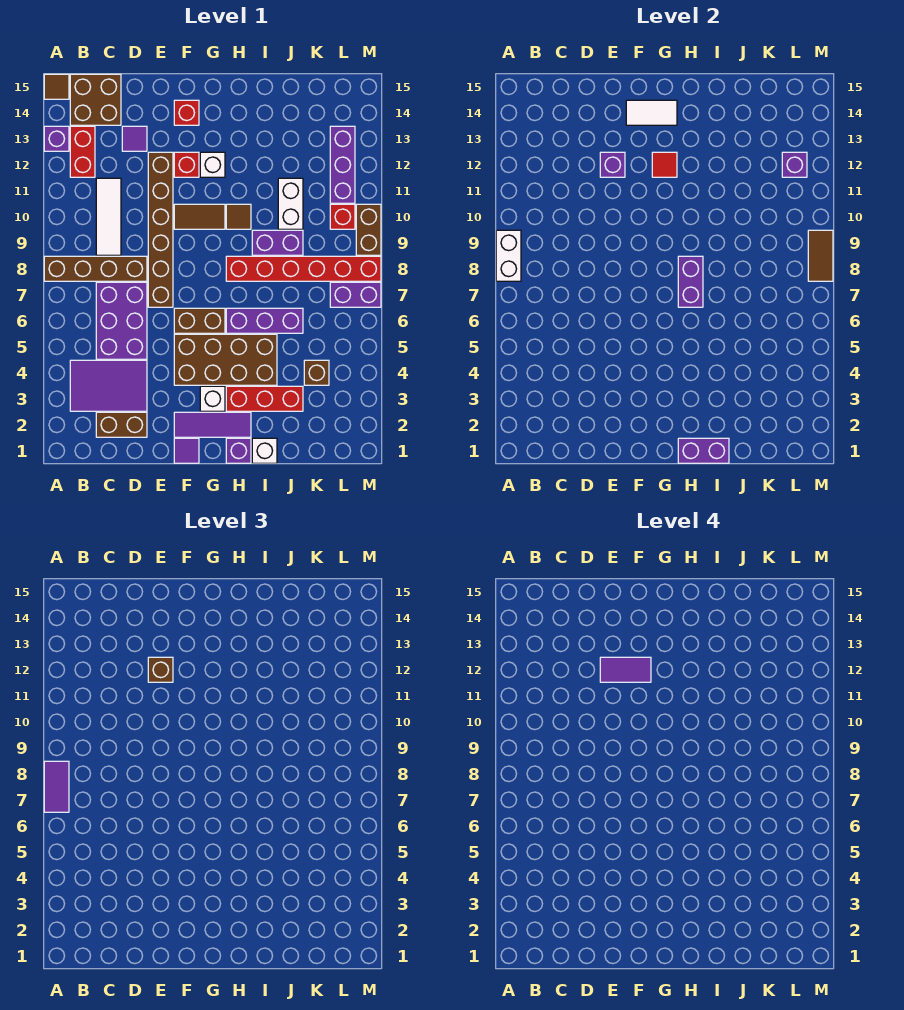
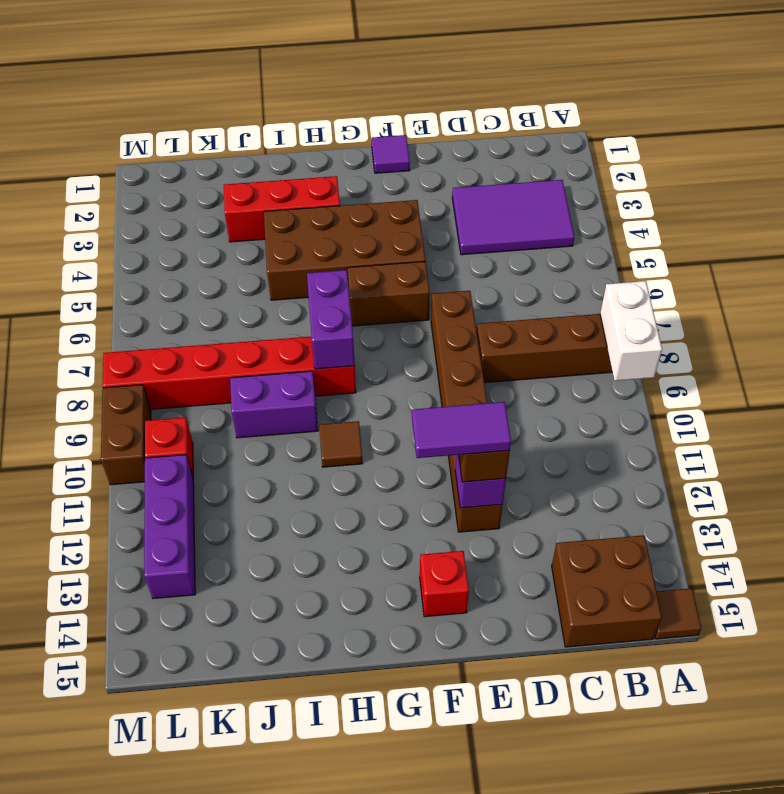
none -> purple 1x1 brick [44,126,69,151]
none -> red 1x2 brick [70,126,95,177]
none -> brown 1x2 brick [96,412,147,437]
none -> purple 2x3 brick [96,282,147,359]

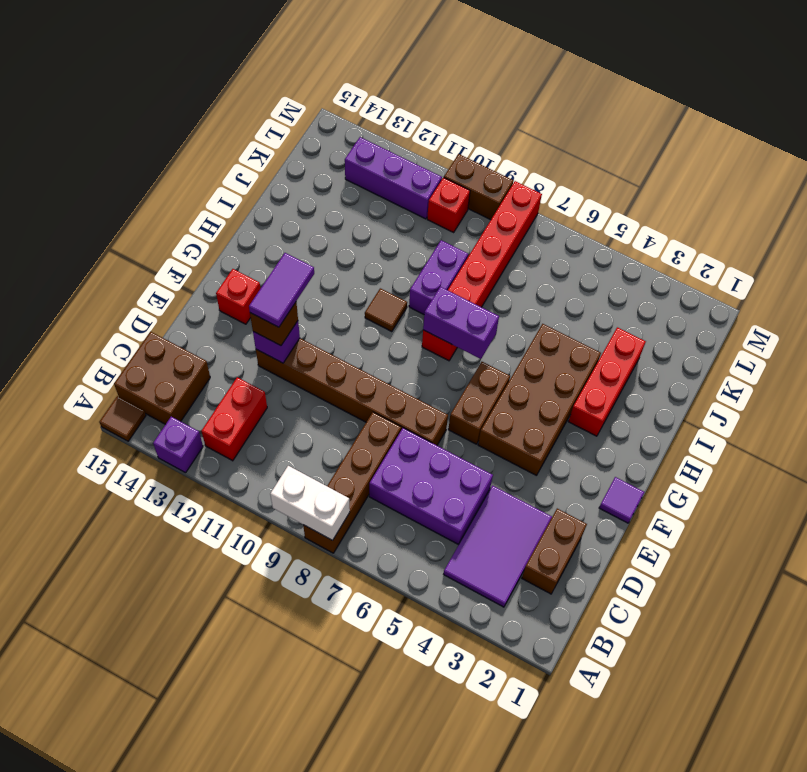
red 1x2 brick [201,377,267,461] -> red 1x2 brick turned to [70,126,95,177]
none -> white 1x3 tile [96,178,121,255]
none -> purple 1x1 tile [122,126,147,151]
none -> purple 1x3 tile [174,412,251,437]
none -> brown 1x2 tile [174,204,225,229]

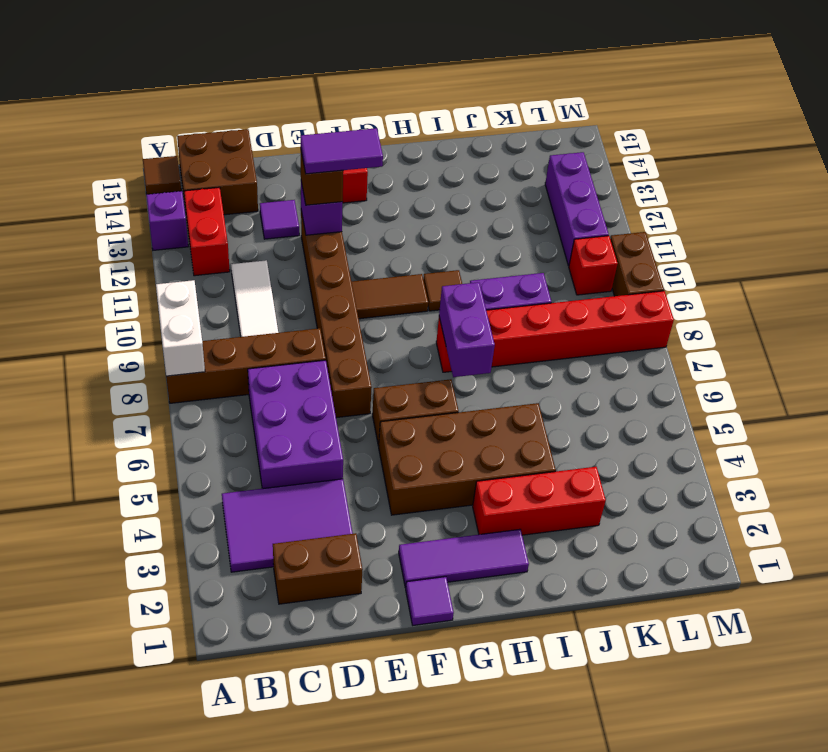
none -> red 1x1 brick [174,152,199,177]
none -> white 1x1 brick [200,386,225,411]
none -> white 1x1 brick [200,152,225,177]
none -> purple 1x1 brick [226,438,251,463]

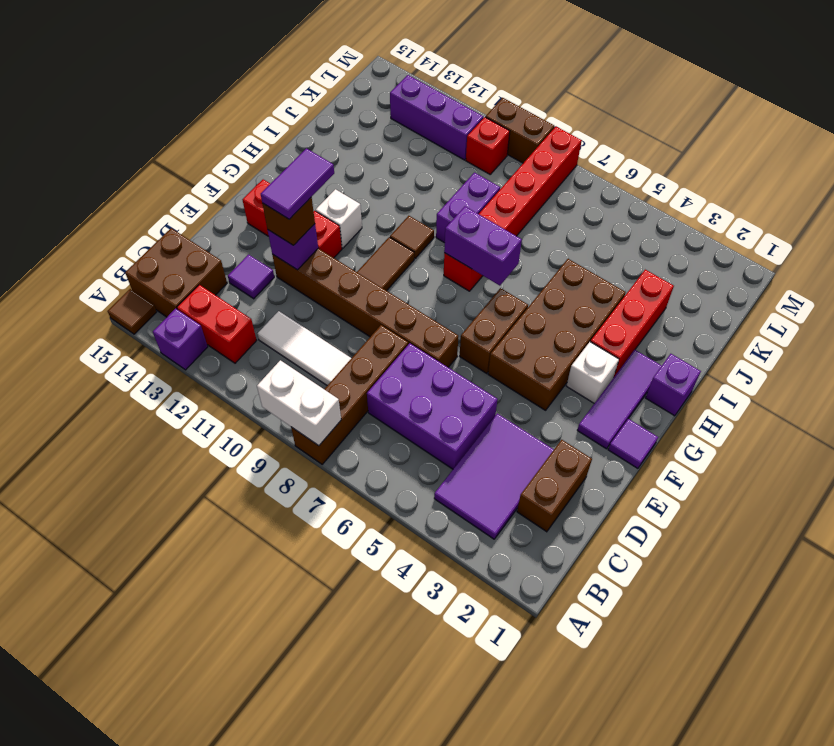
none -> purple 1x3 brick [226,308,303,333]
none -> white 1x1 brick [252,438,277,463]
none -> white 1x2 brick [278,178,303,229]
none -> brown 1x1 brick [304,360,329,385]

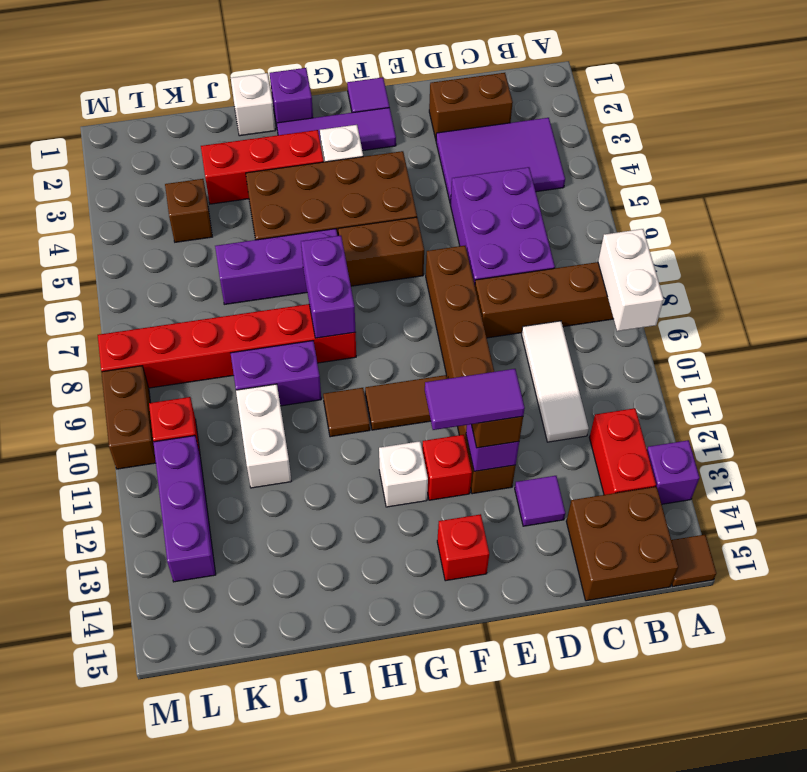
none -> purple 1x2 brick [330,282,381,307]
none -> white 1x2 tile [626,100,677,125]
none -> red 1x1 tile [652,152,677,177]
none -> purple 1x2 brick [678,438,729,463]

